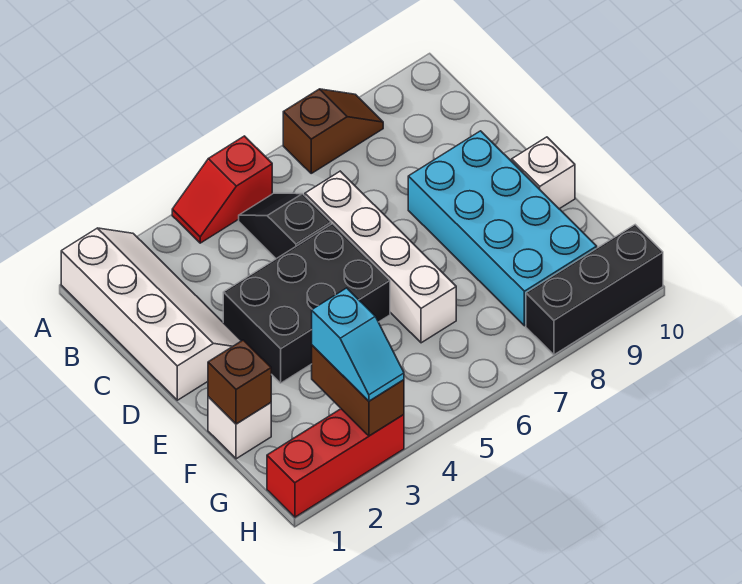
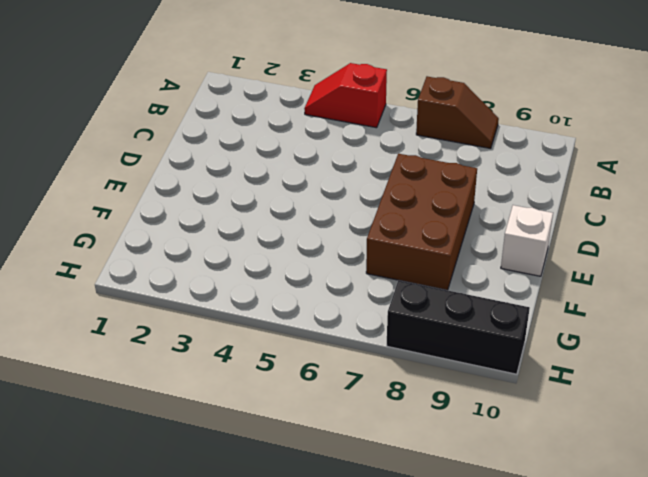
brown 2x3 brick [366,154,477,290] -> cyan 2x4 brick [408,131,597,326]
none -> white 2x4 slope [61,228,241,400]
none -> black 1x2 slope [239,193,331,259]
none -> white 1x4 brick [305,171,456,343]

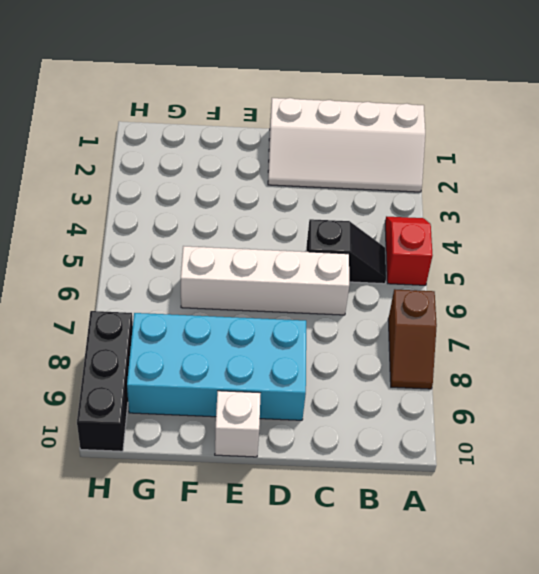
none -> black 2x3 brick [223,224,390,383]
none -> white 1x1 brick [208,397,271,459]
none -> red 1x3 brick [267,409,404,517]

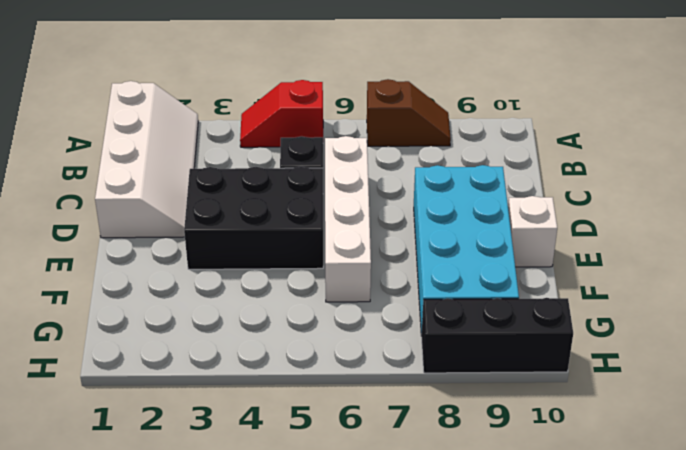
none -> white 1x1 brick [208,397,271,459]
none -> red 1x3 brick [267,409,404,517]
none -> brown 1x1 brick [208,340,271,424]

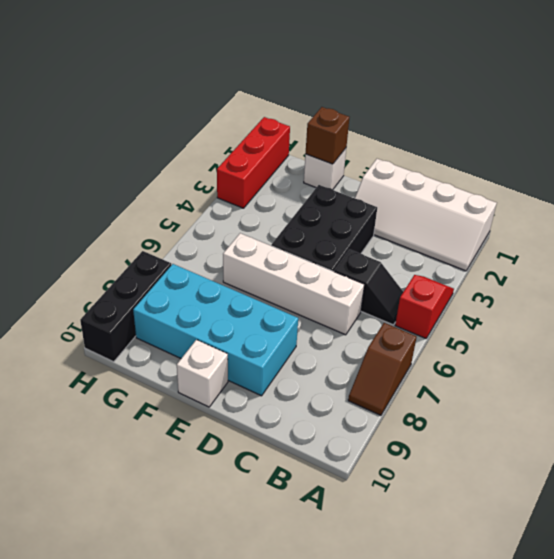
none -> brown 1x2 brick [312,345,404,436]
none -> cyan 1x2 slope [312,288,404,401]

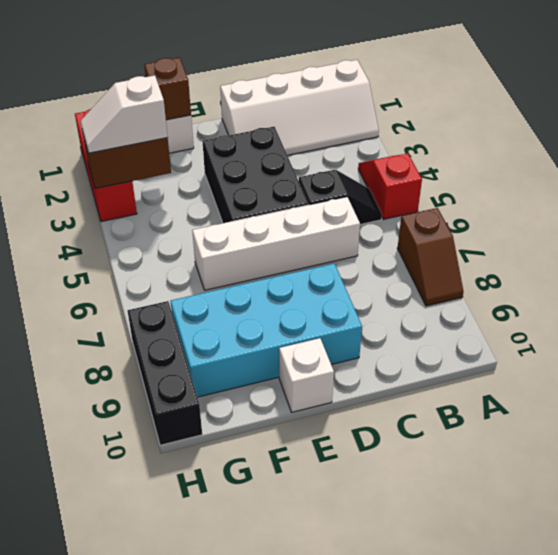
white 1x2 slope [81,75,168,153] -> cyan 1x2 slope [312,288,404,401]

